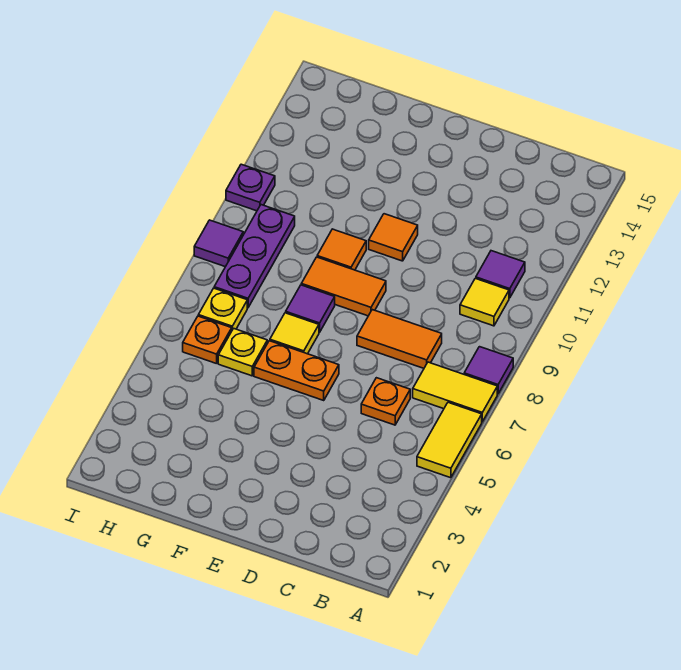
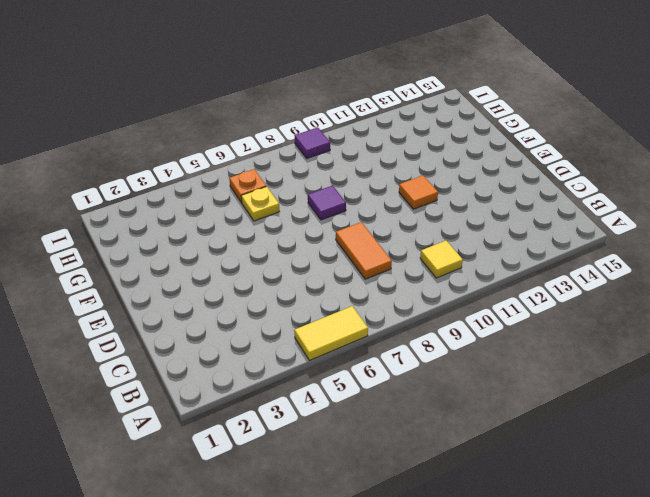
none -> yellow 1x2 tile [413,362,497,422]
none -> purple 1x1 tile [464,347,513,394]
none -> purple 1x1 tile [476,251,525,298]

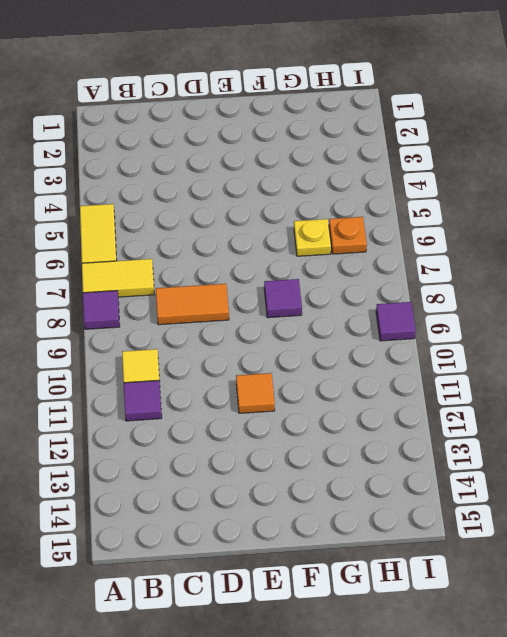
none -> orange 1x1 plate [361,378,410,425]
none -> orange 1x2 plate [254,341,339,400]
none -> orange 1x2 tile [301,257,386,316]

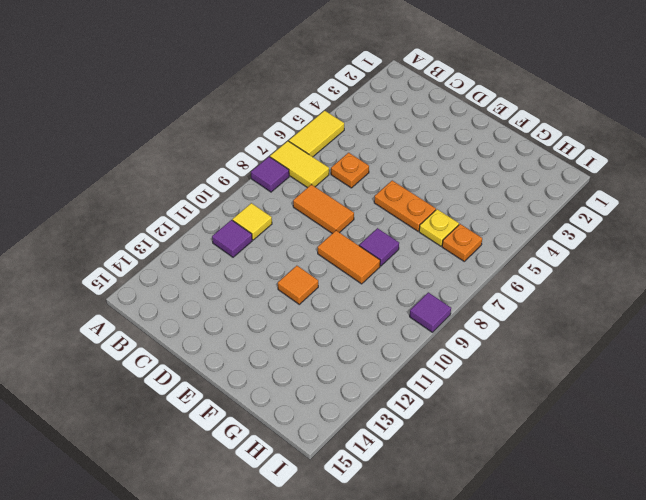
none -> yellow 1x1 tile [270,313,319,354]
none -> orange 1x1 tile [317,229,366,270]
none -> yellow 1x1 plate [198,288,247,330]

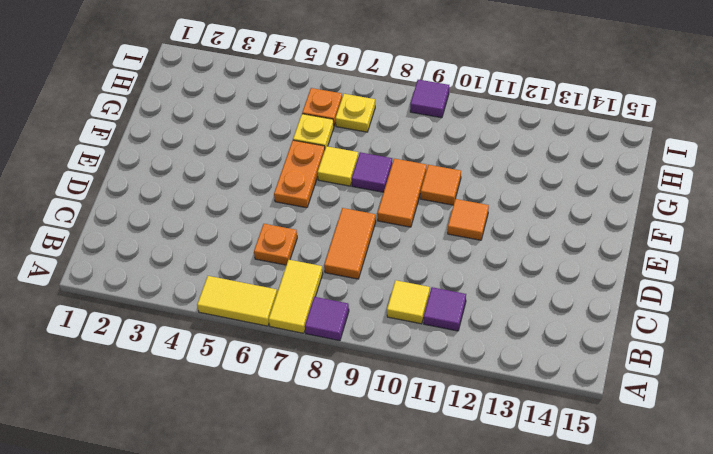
none -> purple 1x3 plate [214,205,295,308]
none -> purple 1x1 plate [226,164,275,211]

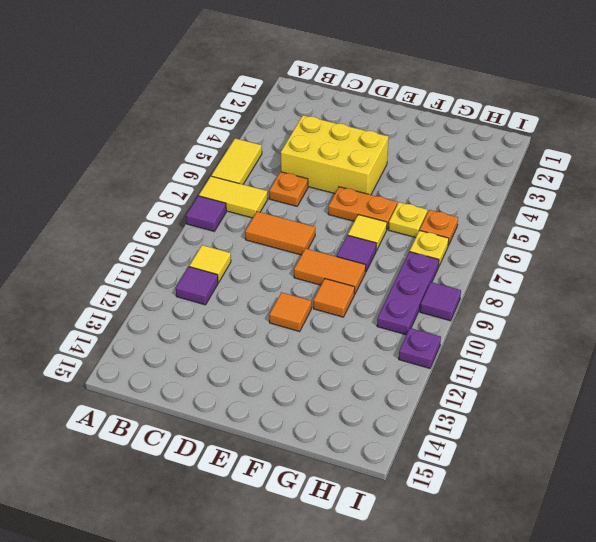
yellow 2x3 brick [281,115,388,195] -> none

